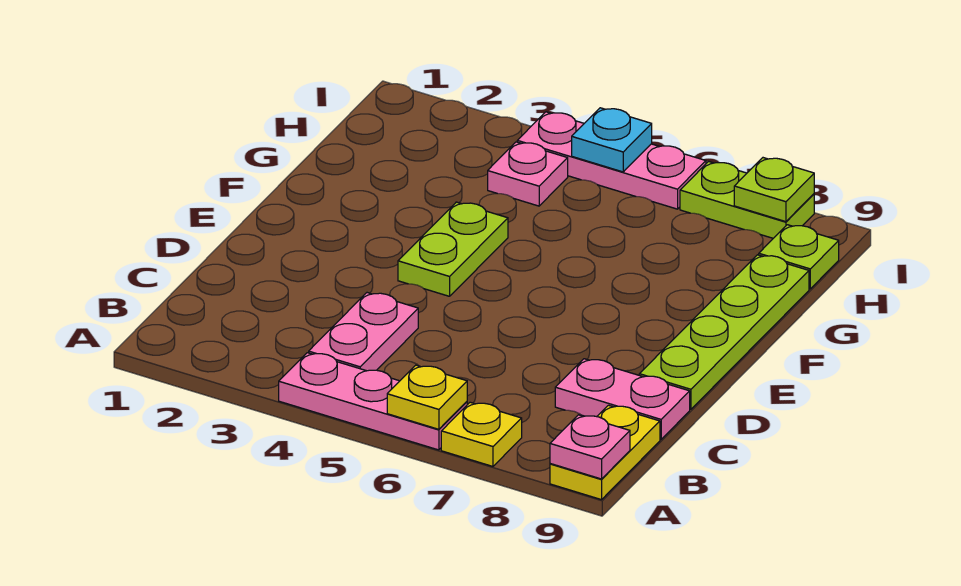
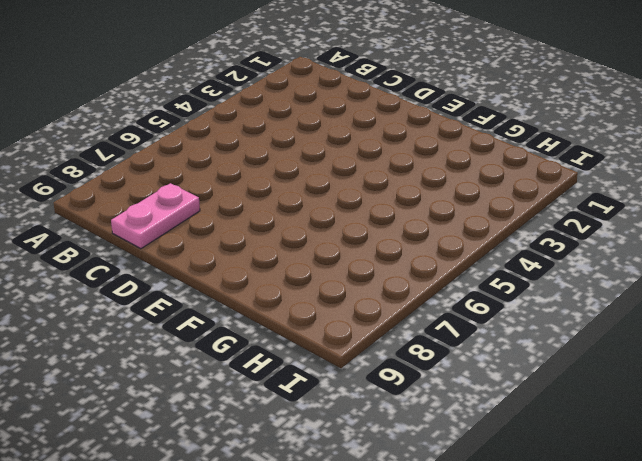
none -> pink 1x3 plate [279,353,467,450]
none -> yellow 1x1 plate [441,402,522,466]
none -> yellow 1x2 plate [550,405,660,500]

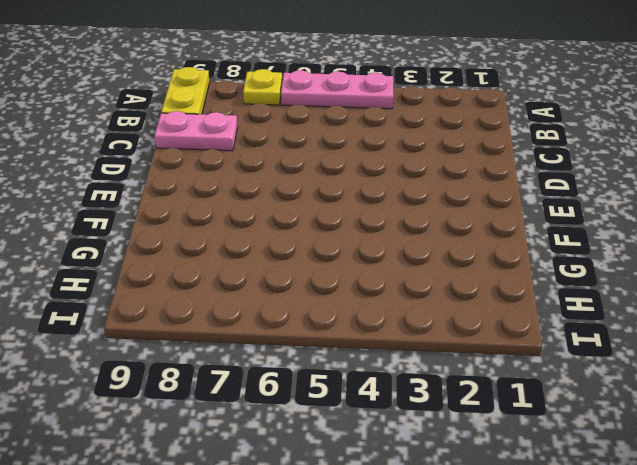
none -> pink 1x2 plate [309,293,418,371]
none -> lime 1x4 plate [639,255,809,409]
none -> lime 1x2 plate [398,202,508,296]

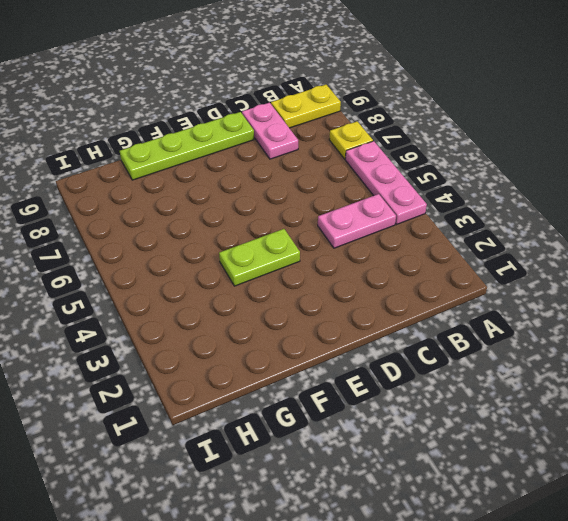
none -> pink 1x1 plate [488,142,568,206]
none -> lime 1x1 plate [759,225,839,289]
none -> pink 1x3 plate [517,112,706,209]

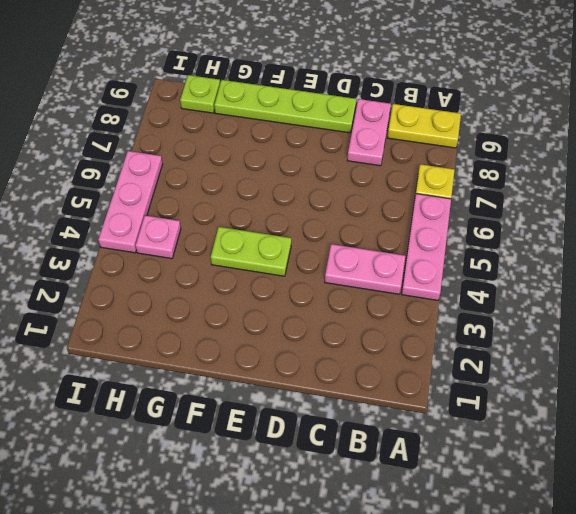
none -> lime 1x2 plate [680,161,814,238]
none -> yellow 1x1 plate [387,365,467,429]
none -> pink 1x1 plate [550,415,630,479]

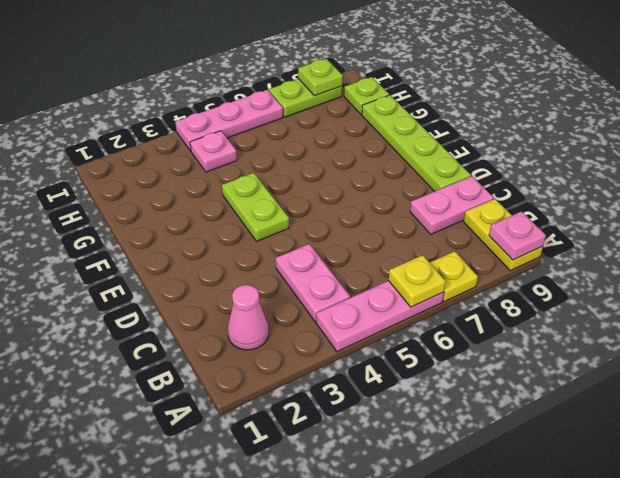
pink 1x1 cone [228,285,269,350] -> none
none -> cyan 1x1 plate [572,108,652,172]

